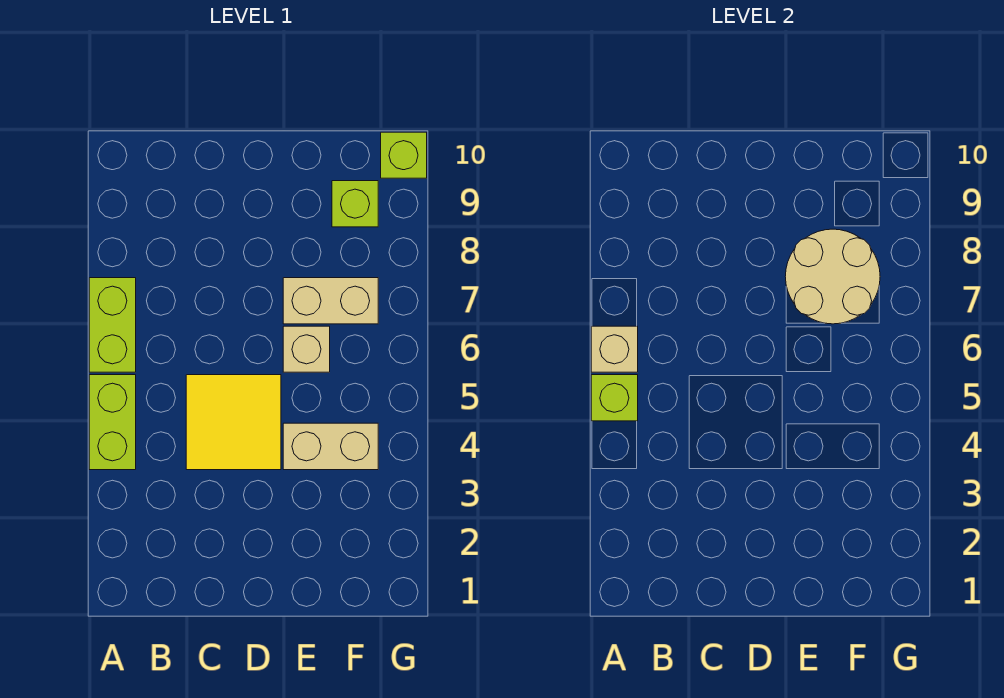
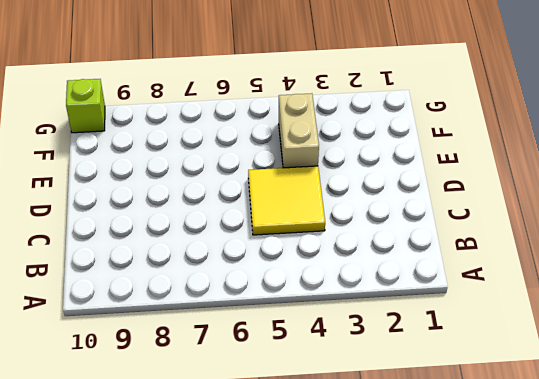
none -> lime 1x2 brick [89,375,136,470]
none -> lime 1x2 brick [89,278,136,372]

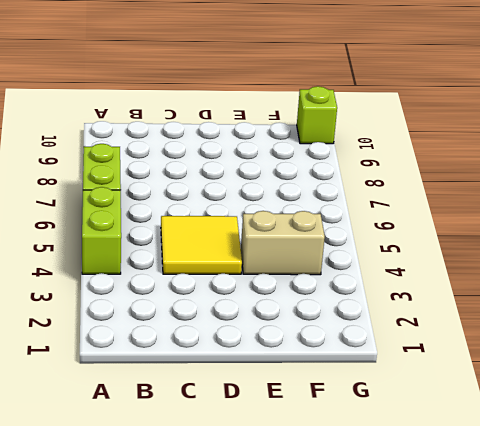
none -> tan 1x1 brick [283,326,330,372]
none -> tan 1x2 brick [283,278,378,324]

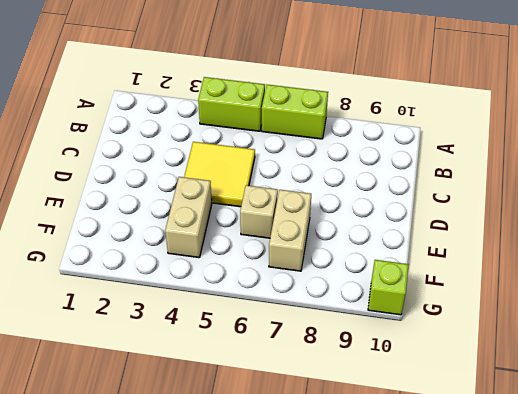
none -> lime 1x1 brick [332,181,378,227]
none -> lime 1x1 brick [591,375,638,421]

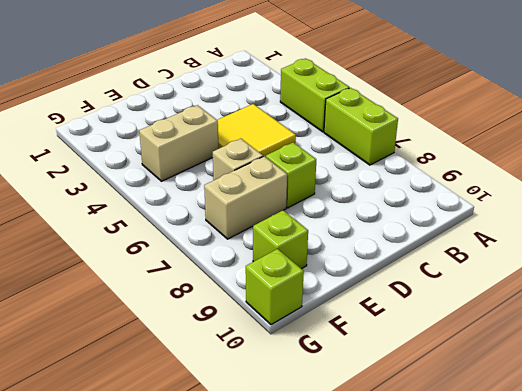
lime 1x1 brick [266,142,316,208] -> lime 1x1 brick moved to [591,375,638,421]
none -> tan 1x1 brick [591,326,638,372]
none -> tan 2x2 round brick [785,229,880,324]

